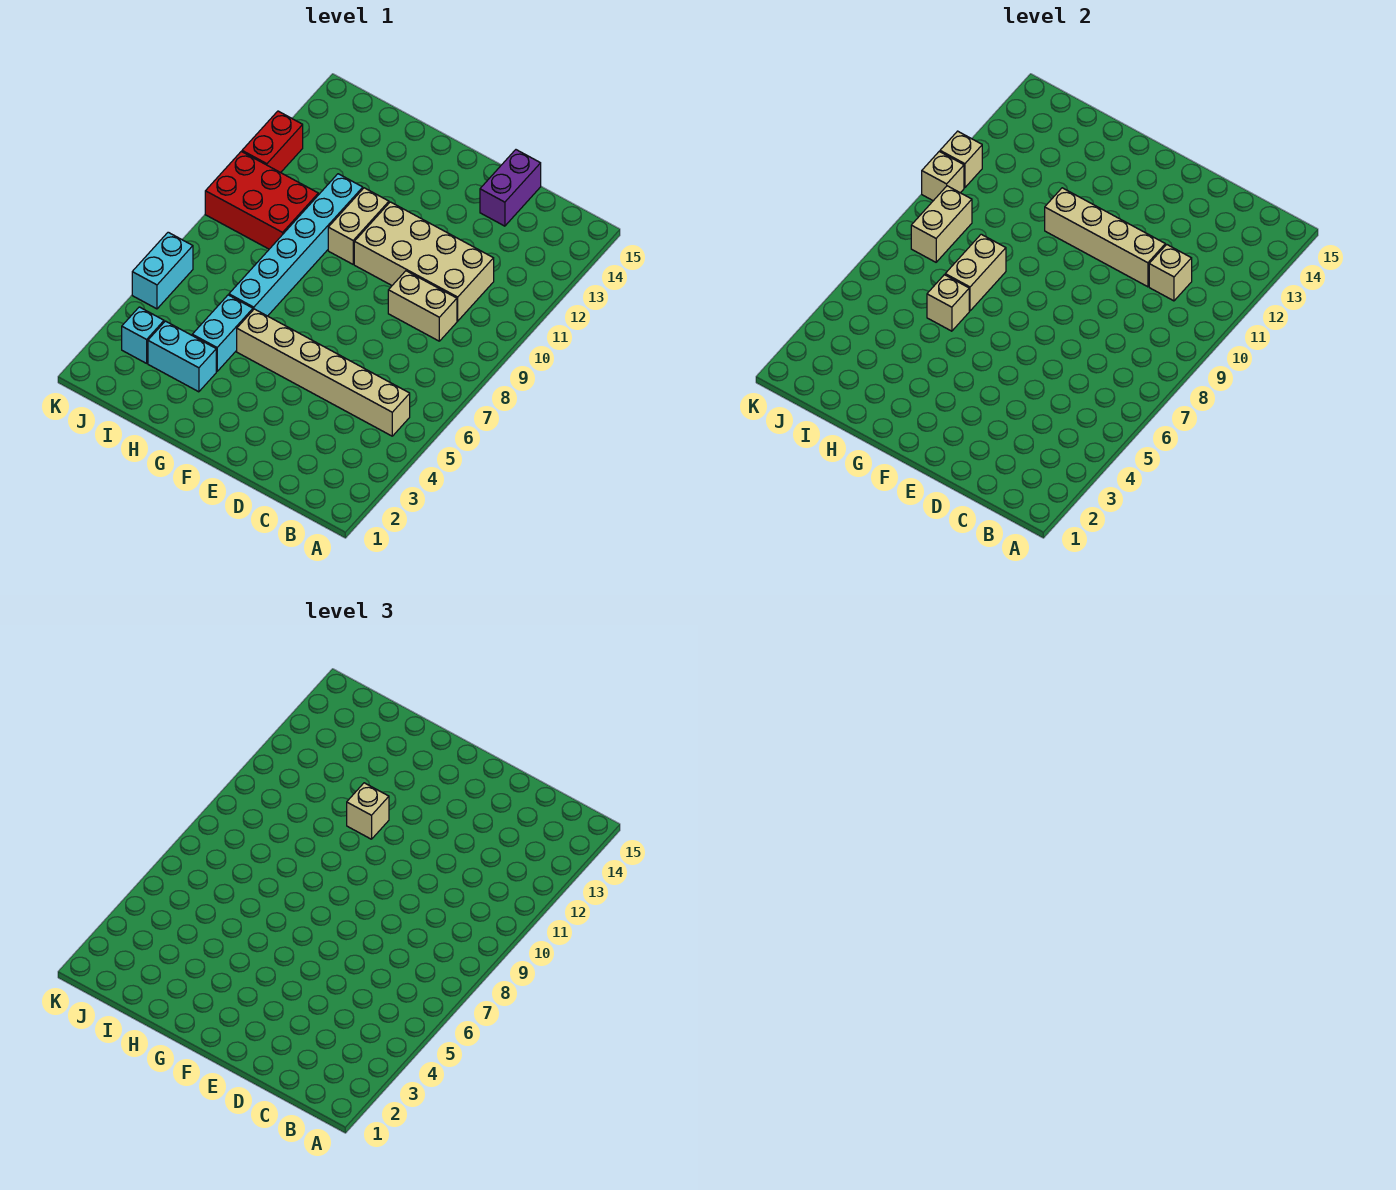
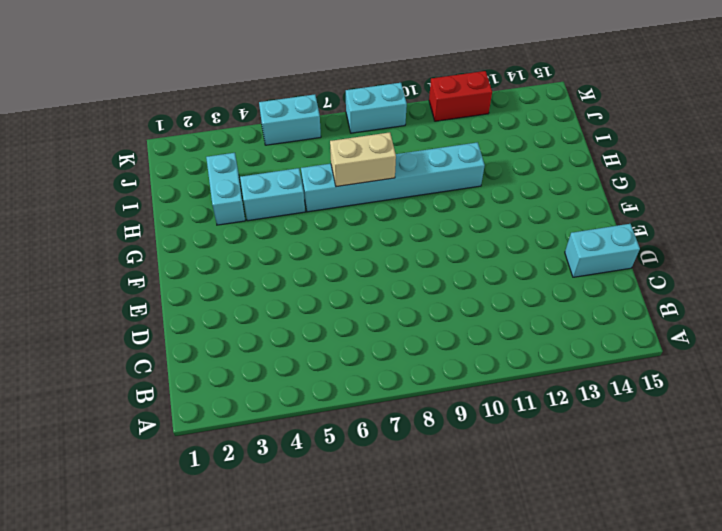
cyan 1x2 brick [565,224,640,277] -> purple 1x2 brick [480,150,541,226]
cyan 1x2 brick [346,83,407,133] -> red 2x3 brick [205,151,318,249]
none -> tan 1x6 brick [237,309,410,436]
none -> tan 1x2 brick [388,271,457,341]
none -> tan 2x4 brick [354,202,494,321]

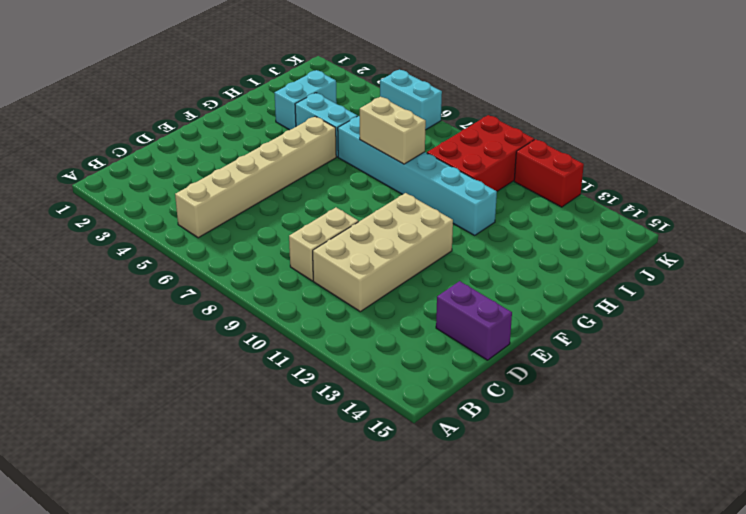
none -> tan 1x2 brick [328,188,389,264]
none -> cyan 1x1 brick [122,307,164,363]
none -> tan 1x1 brick [1149,244,1192,301]

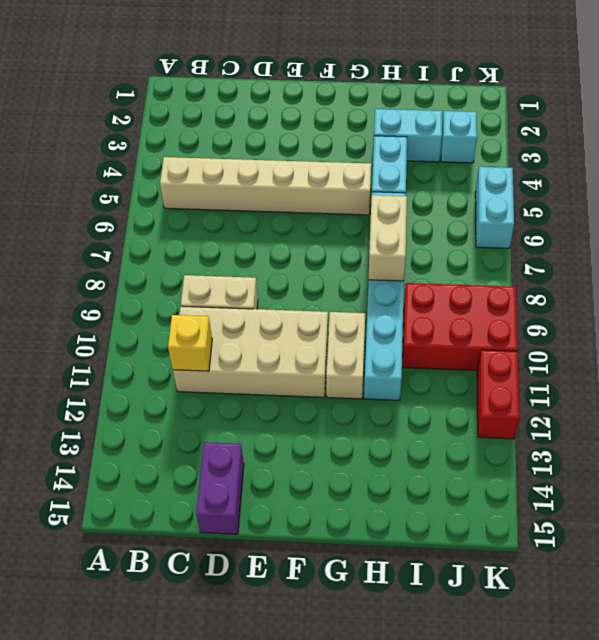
yellow 1x1 brick [168,315,212,371] -> tan 1x1 brick [1149,244,1192,301]
none -> tan 1x4 brick [1045,188,1165,287]
none -> tan 1x1 brick [927,275,969,331]
none -> tan 1x2 brick [911,186,972,262]

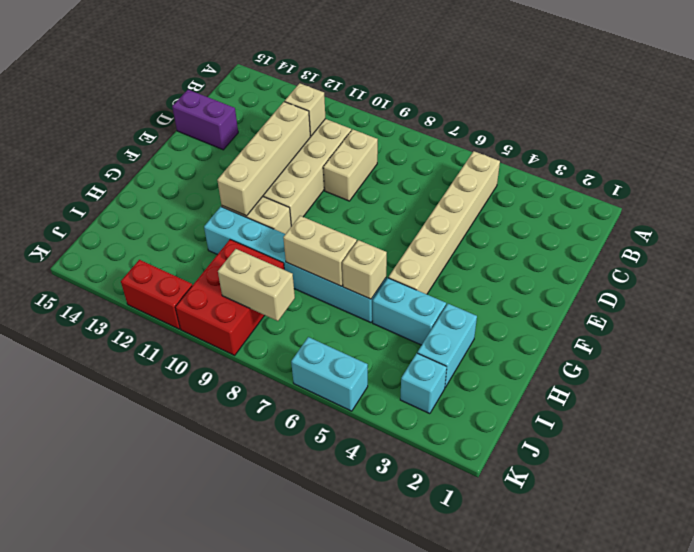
none -> tan 1x1 brick [922,151,964,201]
none -> tan 1x1 brick [940,131,982,188]
none -> tan 1x1 brick [347,783,389,839]

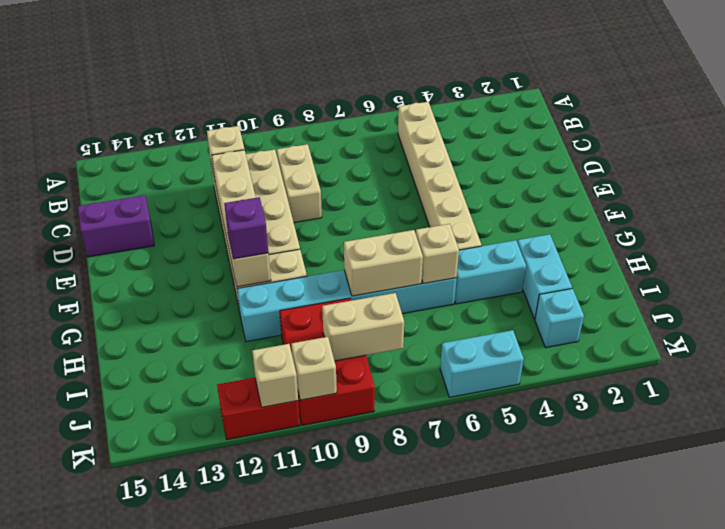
purple 1x1 brick [224,197,268,259] -> tan 1x1 brick [347,783,389,839]

